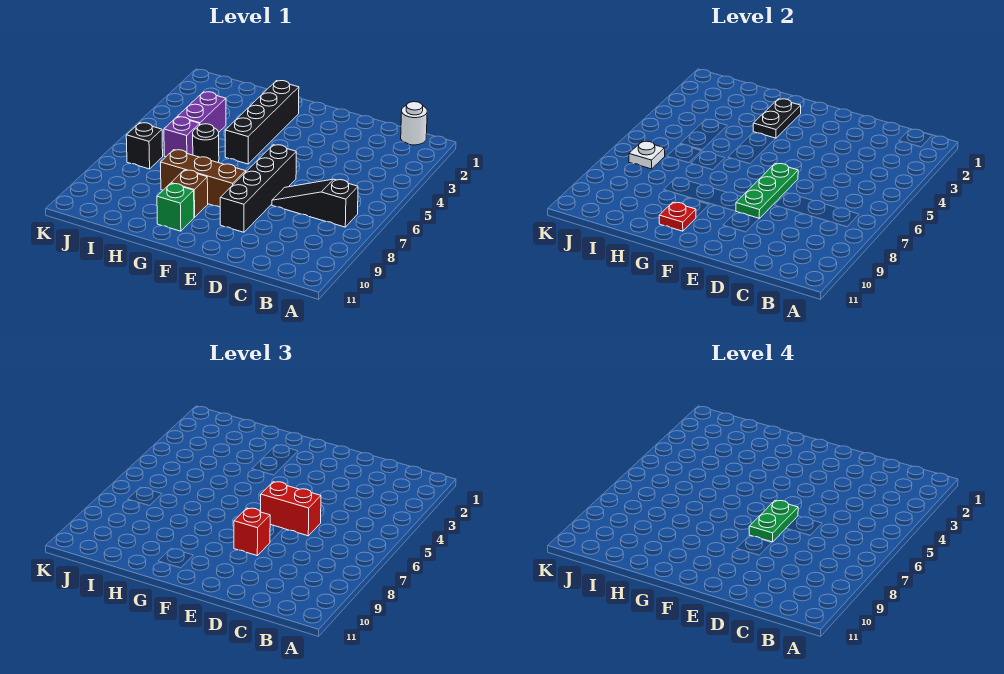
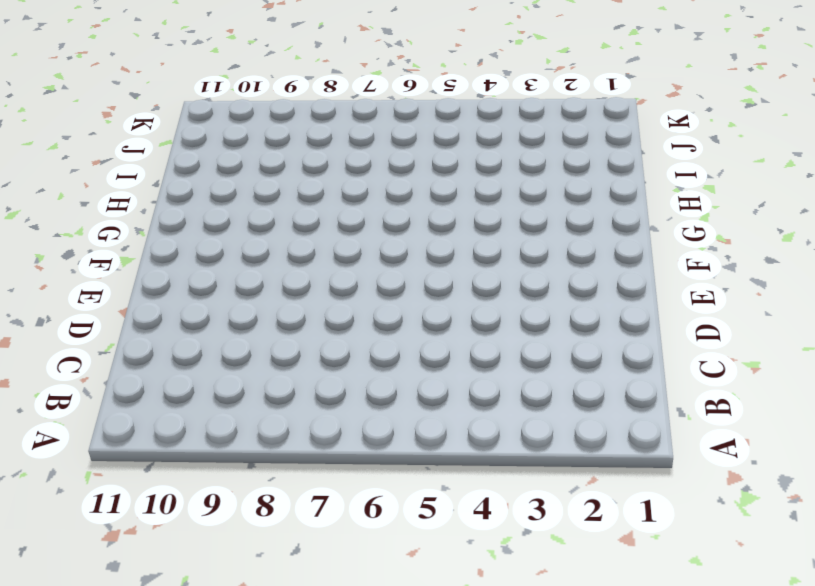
none -> white 1x1 round brick [401,102,427,145]
none -> black 1x3 slope [272,179,358,227]
none -> black 1x4 brick [220,145,296,232]

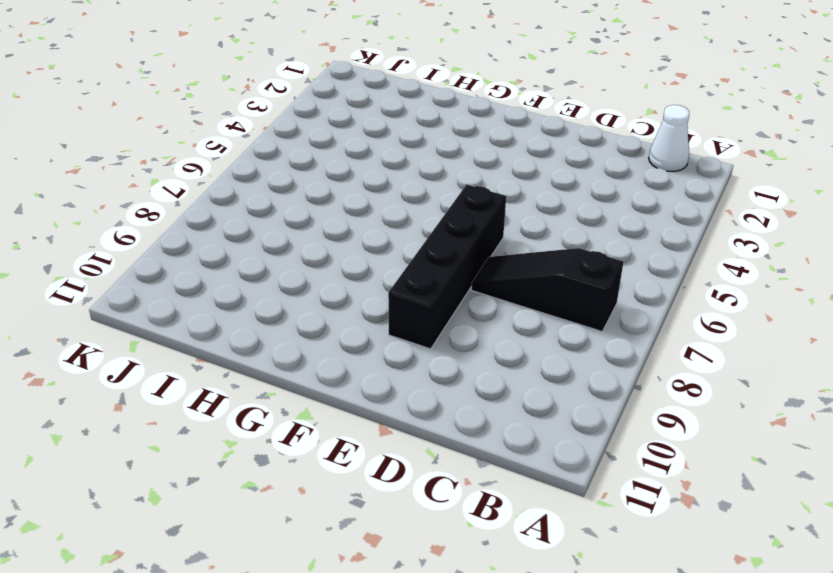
white 1x1 cone [649,105,689,171] -> white 1x1 round brick [401,102,427,145]
none -> brown 1x3 brick [161,150,246,207]
none -> black 1x4 brick [225,81,299,164]
none -> brown 1x1 brick [171,170,208,217]

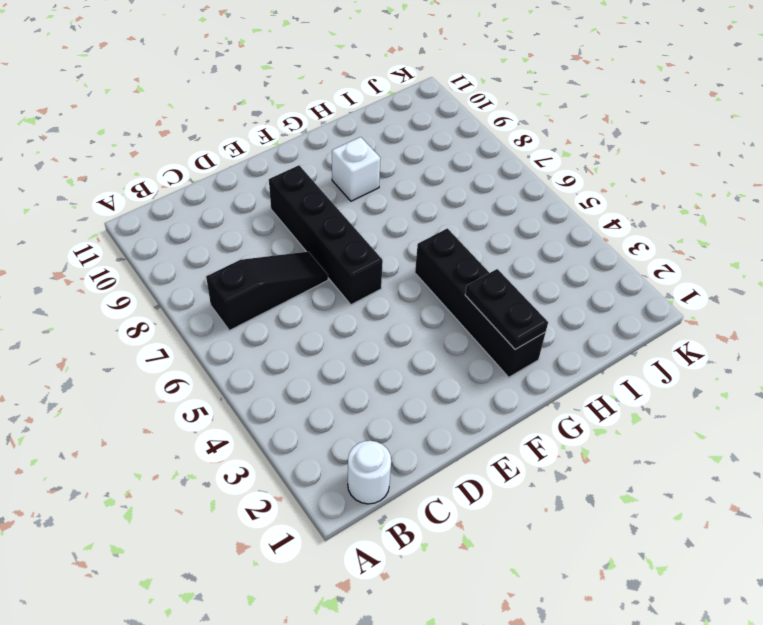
white 1x1 brick [332,137,380,201] -> brown 1x1 brick [171,170,208,217]
none -> brown 1x3 brick [161,150,246,207]
none -> green 1x1 brick [157,183,194,231]
none -> black 1x1 round brick [193,124,219,162]

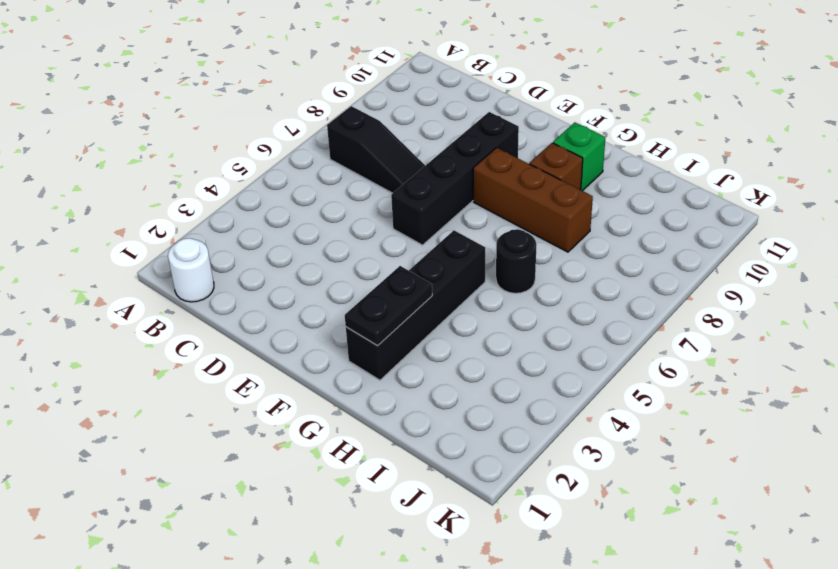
none -> purple 1x2 brick [177,92,226,132]
none -> purple 1x1 brick [164,117,200,157]
none -> black 1x1 brick [126,123,163,169]

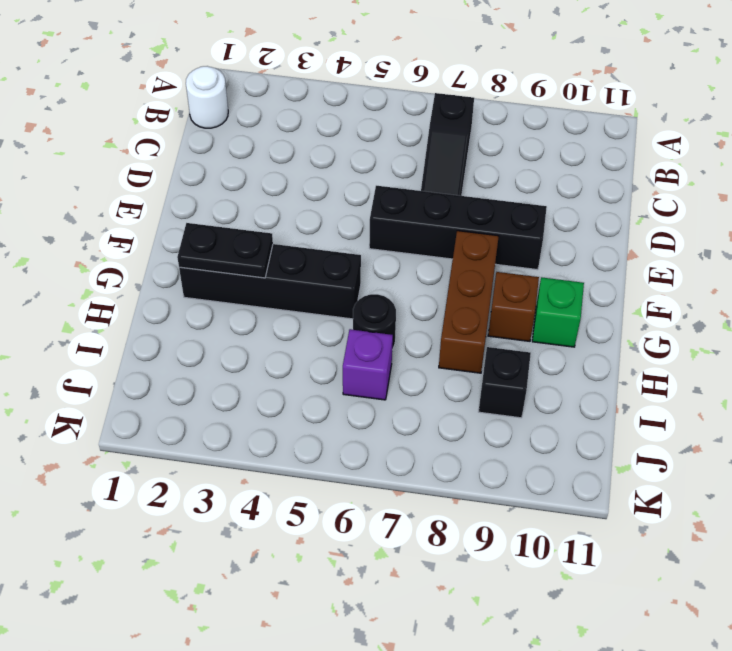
black 1x1 brick [478,347,531,418] -> black 1x1 brick moved to [126,123,163,169]
none -> purple 1x2 brick [177,92,226,132]
none -> green 1x3 plate [736,163,798,218]
none -> red 1x1 plate [659,202,696,231]

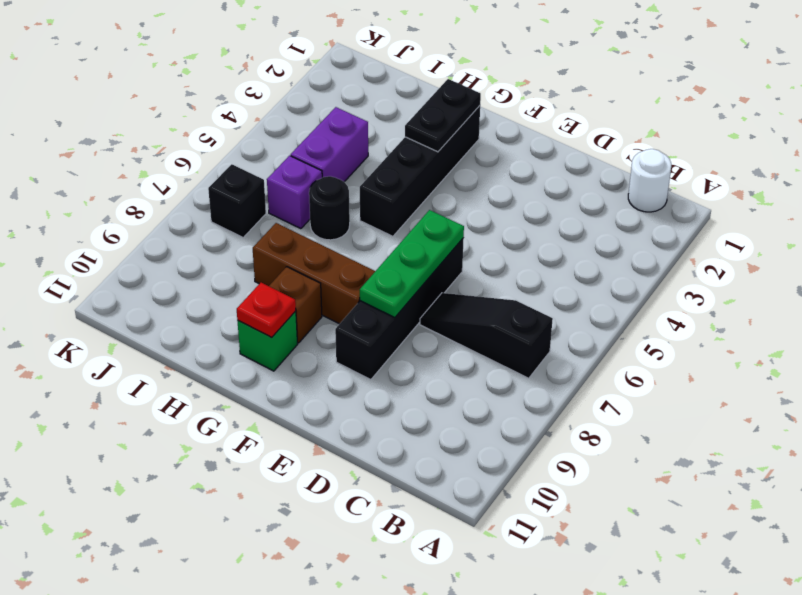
none -> white 1x1 plate [629,141,665,169]
none -> red 1x2 brick [261,482,321,536]
none -> red 1x1 brick [234,508,270,555]

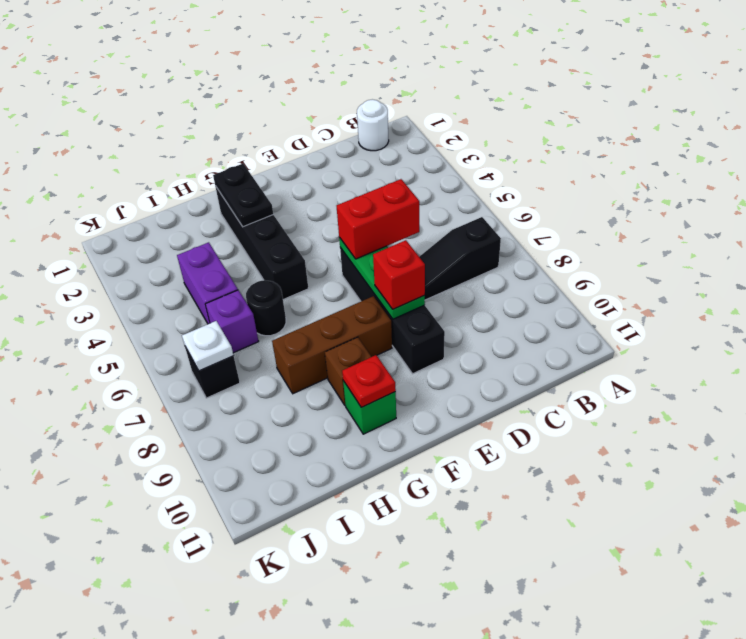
none -> green 1x2 plate [749,500,798,542]

